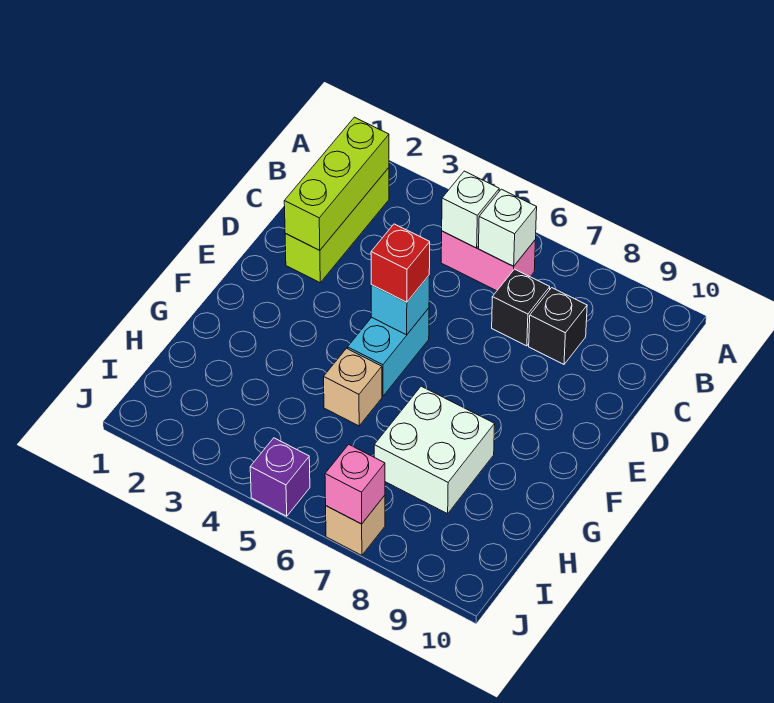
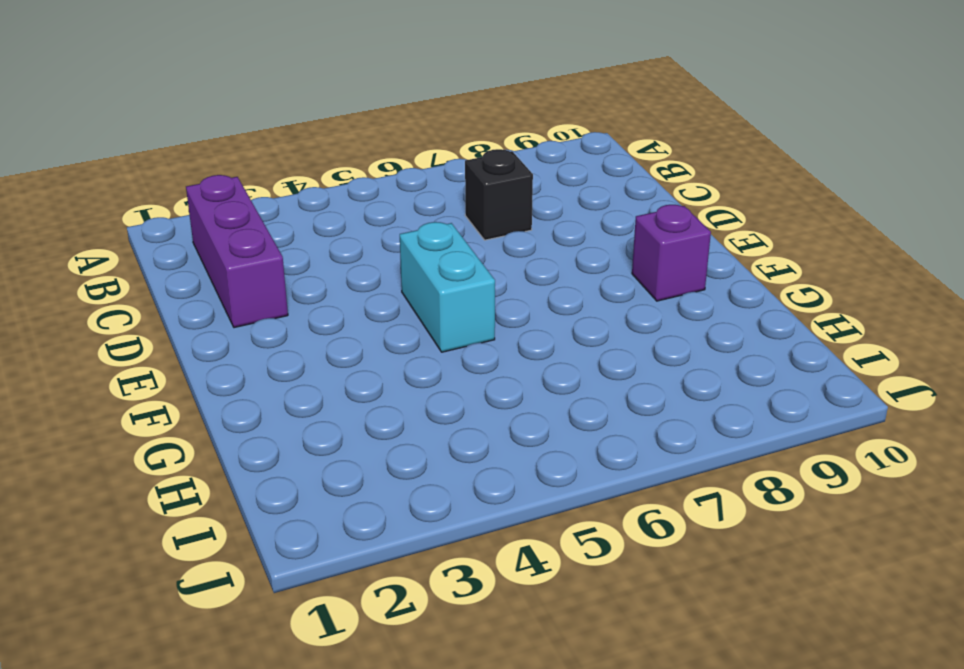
purple 1x3 brick [186,175,288,328] -> lime 1x3 brick [285,168,389,283]
purple 1x1 brick [632,205,711,301] -> purple 1x1 brick moved to [250,438,310,516]
none -> pink 1x2 brick [441,231,535,291]
none -> black 1x1 brick [529,288,587,364]
none -> tan 1x1 brick [324,348,382,426]

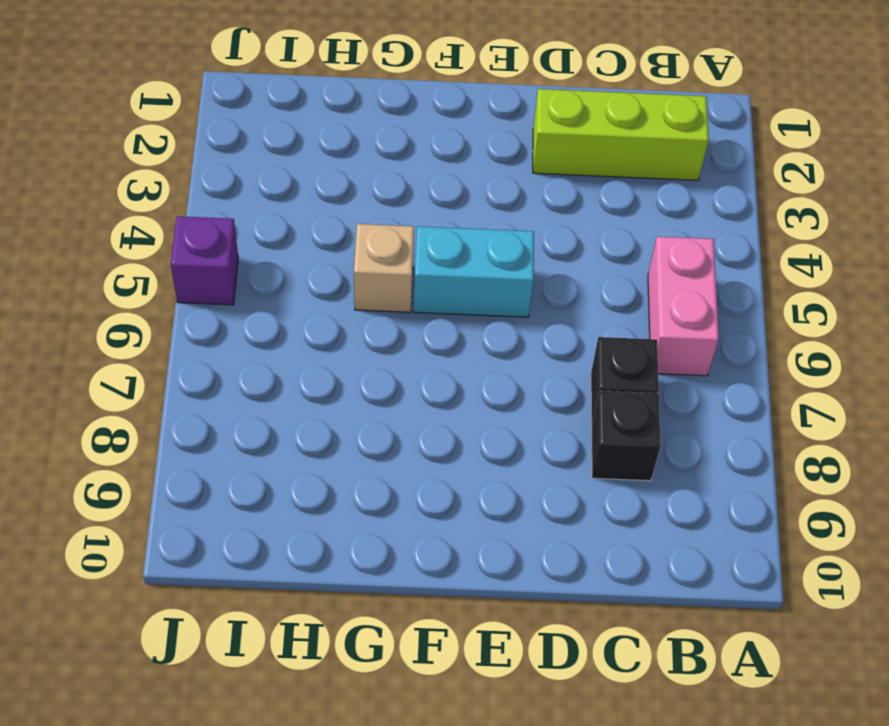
none -> white 2x2 brick [374,386,495,514]
none -> tan 1x1 brick [326,495,385,555]
none -> lime 1x3 brick [284,117,389,251]

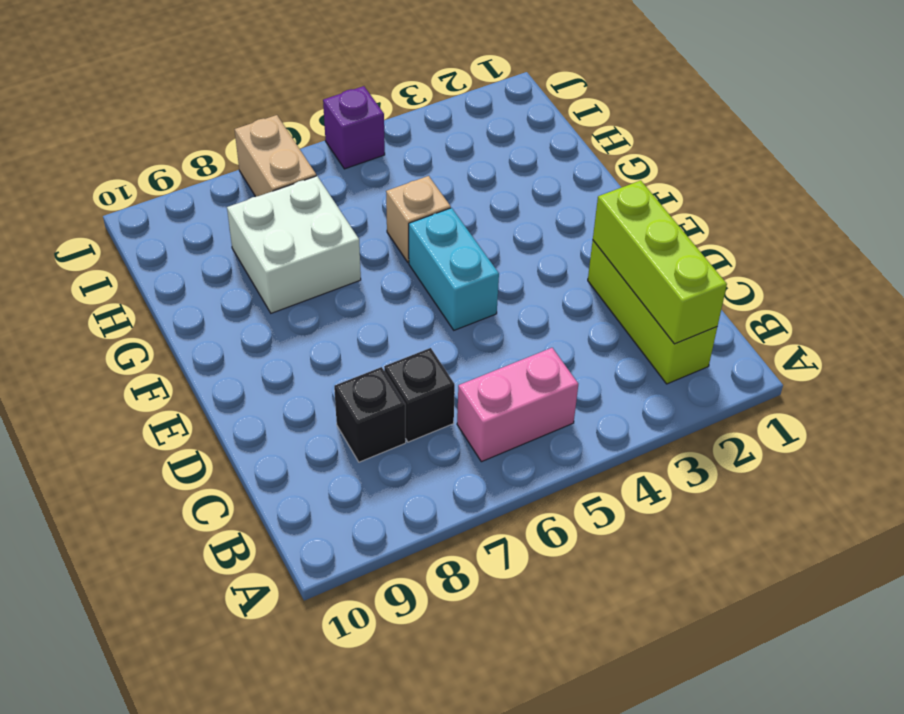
tan 1x2 brick [235,115,316,197] -> tan 1x1 brick [326,495,385,555]
none -> white 1x1 brick [442,171,499,248]
none -> white 1x1 brick [479,189,537,266]
none -> cyan 1x1 brick [371,276,429,335]

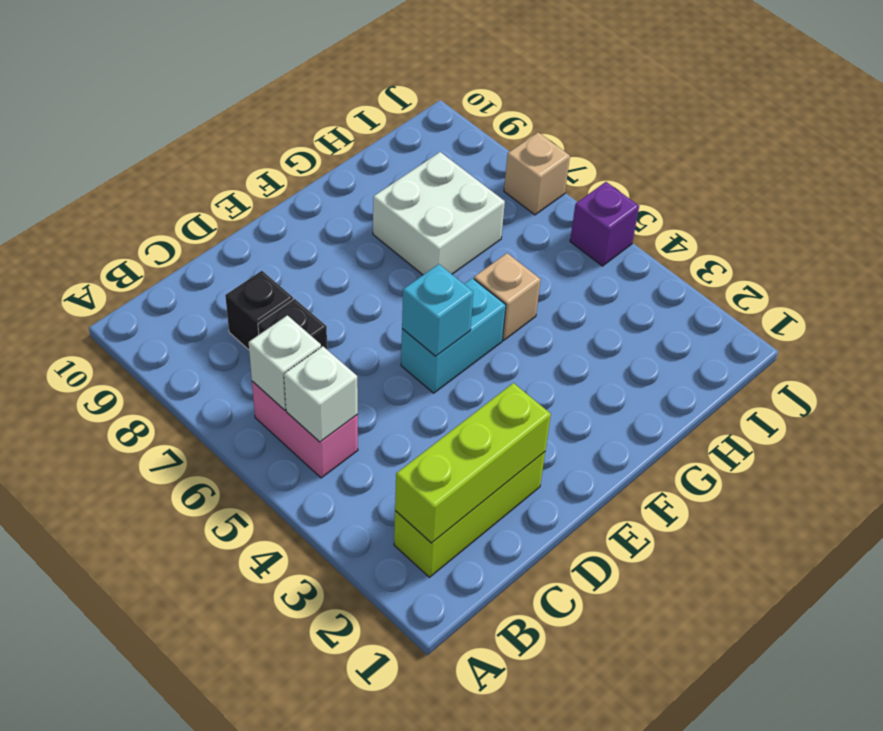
none -> pink 1x1 brick [325,444,385,524]
none -> red 1x1 brick [371,224,430,302]

